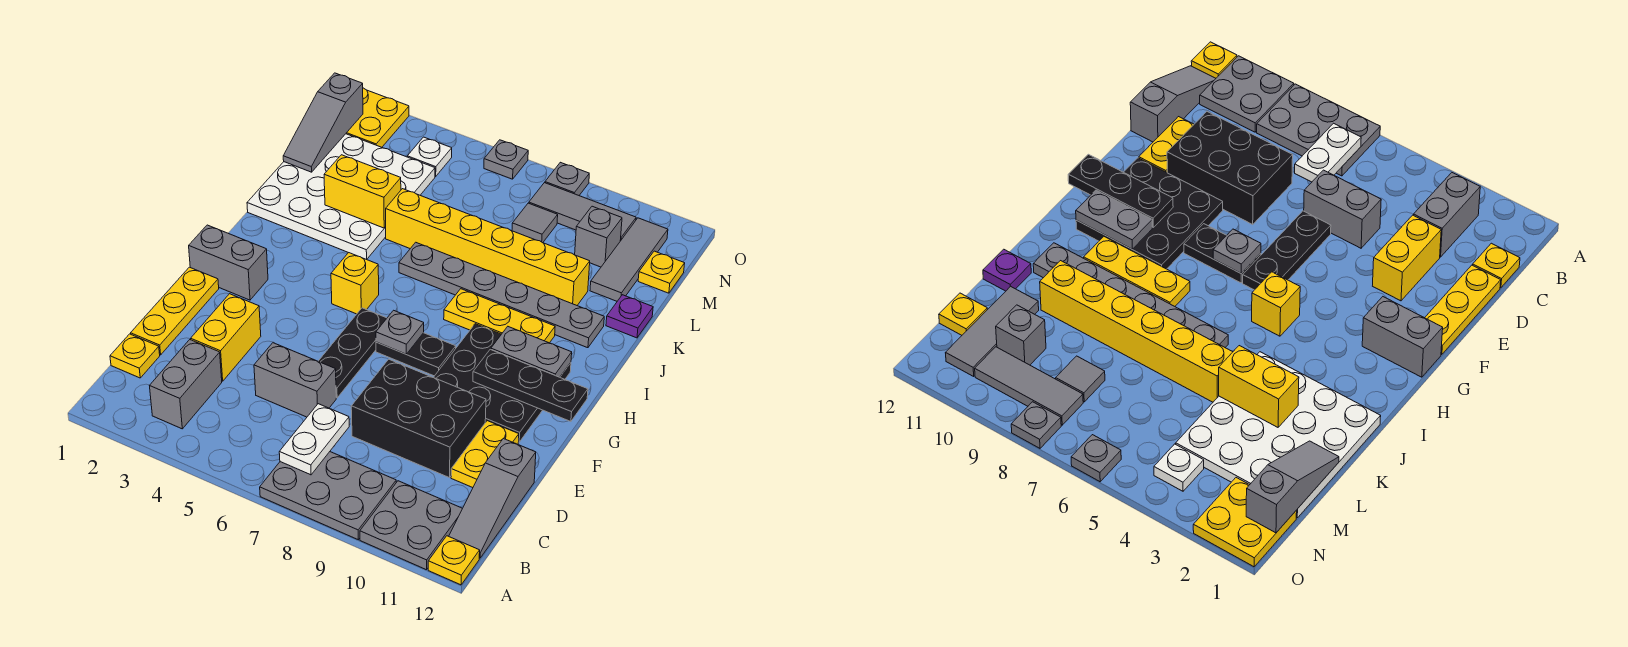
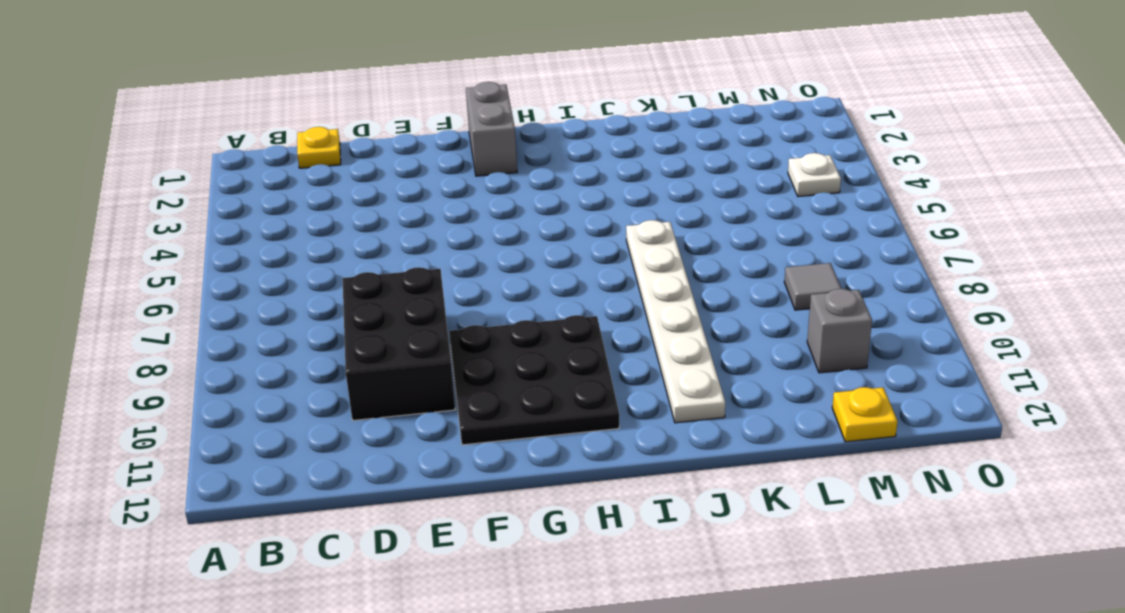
white 1x6 plate [626,220,725,423] -> grey 1x6 plate [399,242,604,348]
none -> grey 2x3 plate [260,452,396,540]
none -> grey 2x2 plate [360,481,462,570]
none -> yellow 1x1 plate [428,536,480,585]
none -> grey 1x2 brick [150,340,222,429]

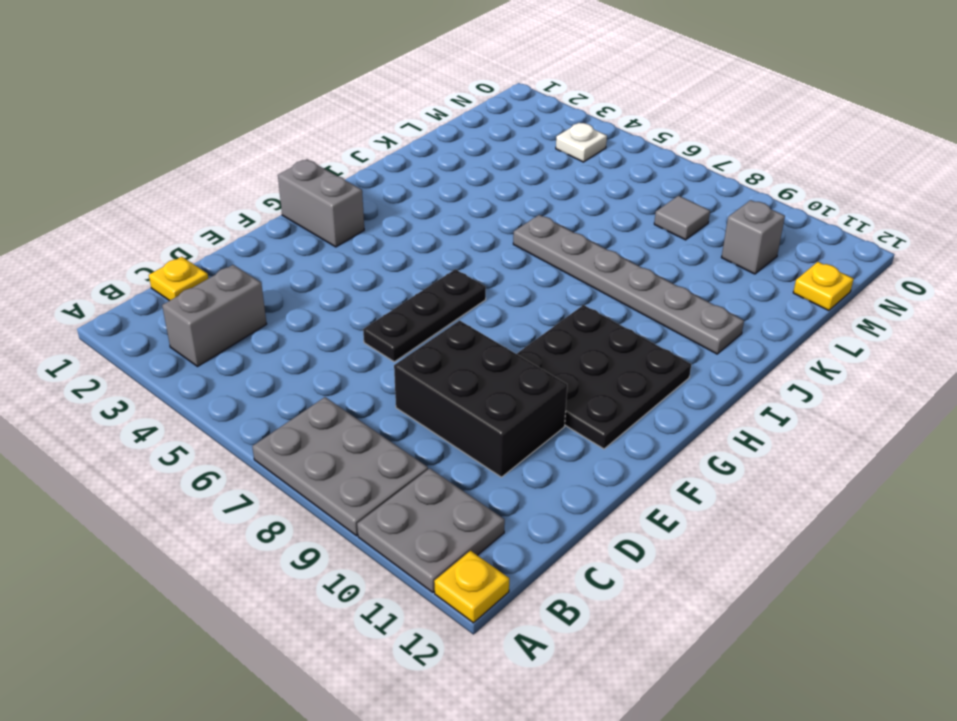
none -> grey 1x3 slope [449,439,536,558]
none -> yellow 1x3 plate [131,267,219,355]
none -> yellow 1x2 brick [191,294,261,381]
none -> grey 1x2 brick [254,343,336,417]

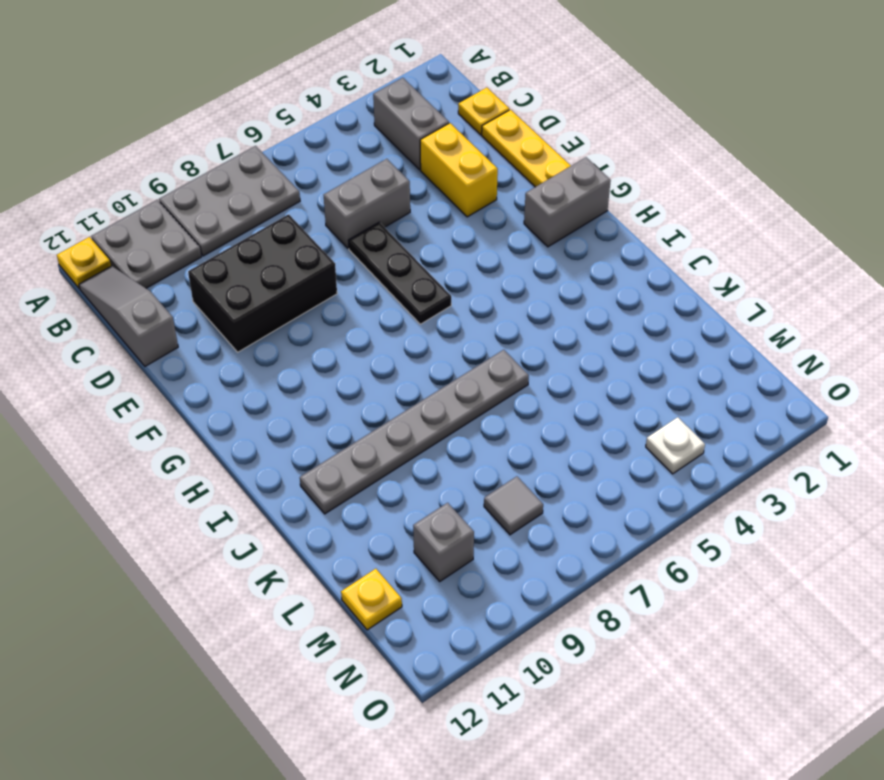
none -> yellow 1x2 plate [451,421,519,488]
none -> black 3x3 plate [433,324,571,442]
none -> black 1x2 plate [376,333,456,376]
none -> yellow 1x1 brick [331,253,379,314]

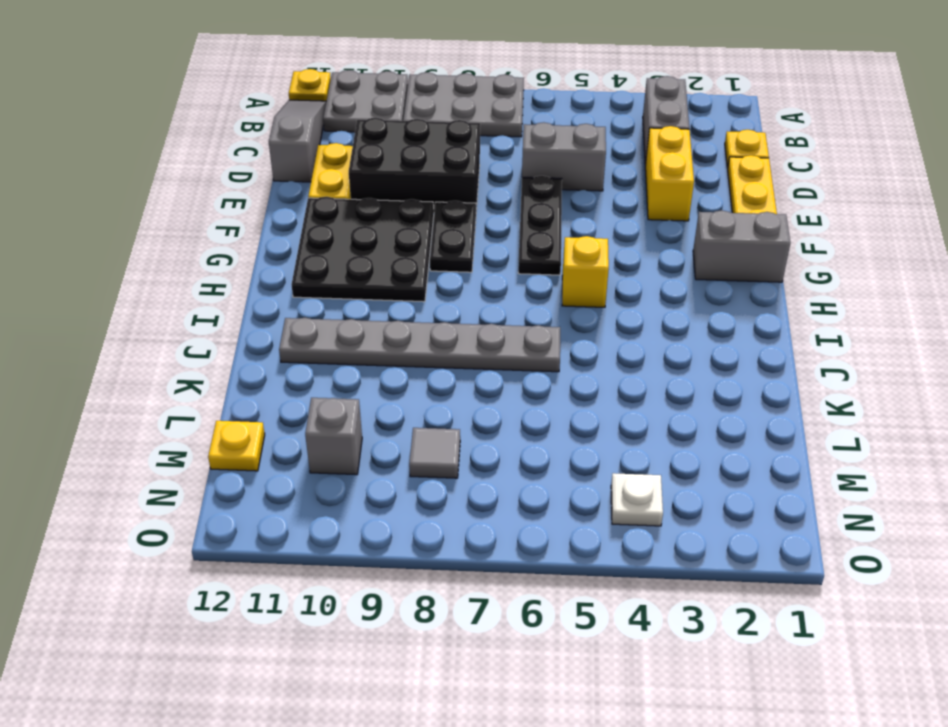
black 1x2 plate [430,201,476,272] -> black 1x2 plate turned to [376,333,456,376]
none -> yellow 1x3 plate [444,289,555,343]
none -> white 4x4 plate [247,134,435,259]
none -> yellow 1x6 brick [386,189,590,305]
none -> purple 1x1 plate [606,295,653,338]

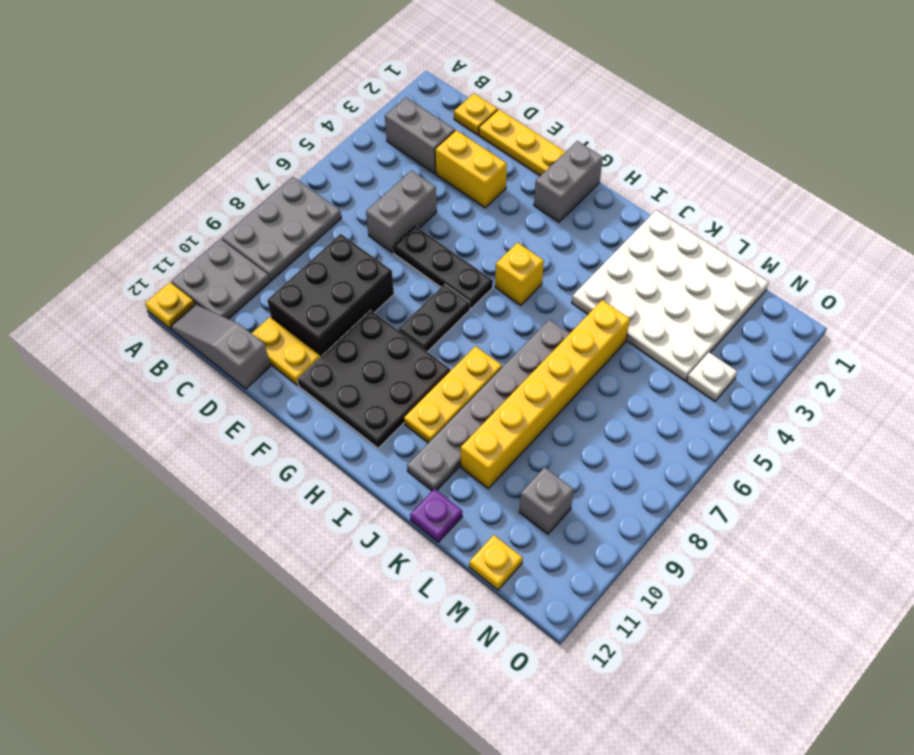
none -> grey 1x3 tile [590,218,668,301]
none -> grey 1x1 tile [512,203,558,243]
none -> yellow 2x2 plate [346,88,409,147]
none -> grey 1x3 tile [529,183,636,241]

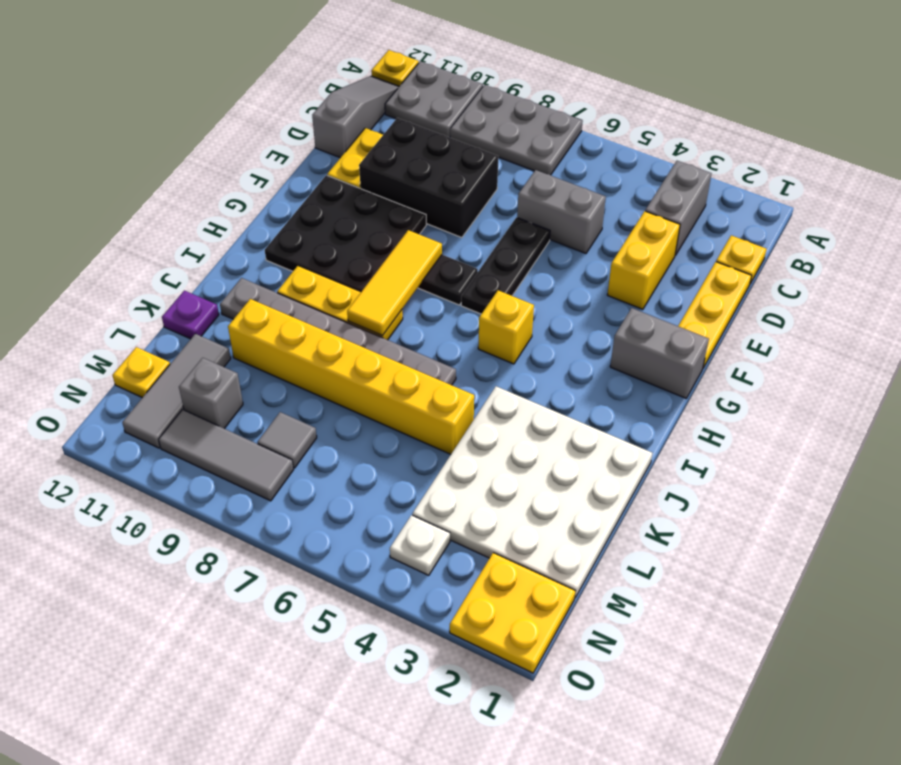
yellow 1x3 tile [347,230,442,336] -> none
none -> grey 1x1 plate [484,140,528,179]
none -> grey 1x1 plate [545,162,589,195]
none -> white 1x2 plate [279,404,349,475]
none -> grey 1x1 plate [376,310,424,354]

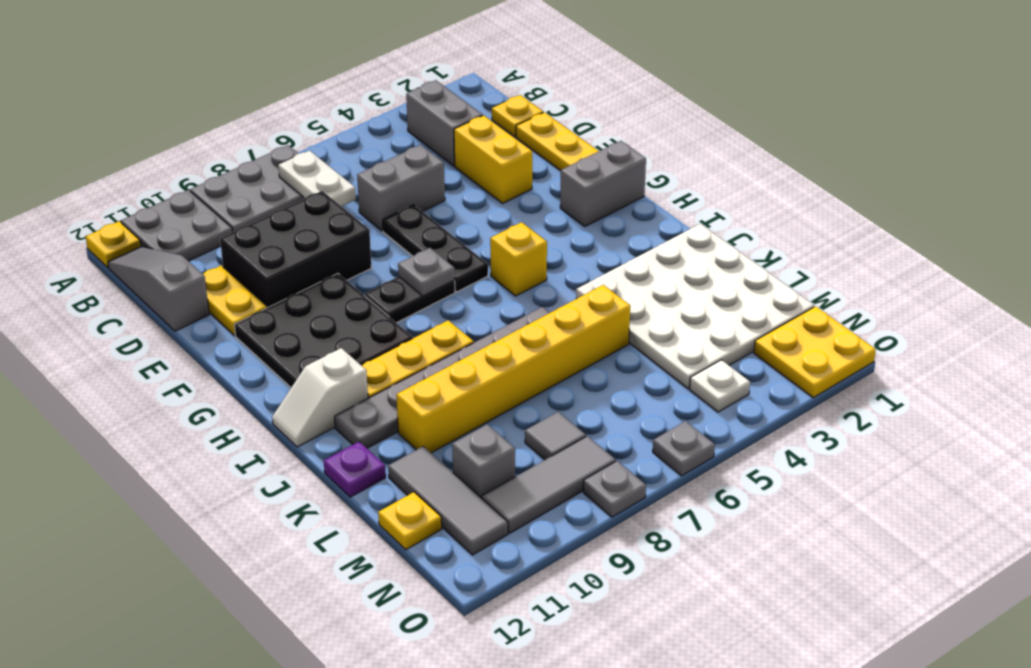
white 1x2 slope [272,348,368,447] -> none
none -> black 1x3 plate [473,349,588,422]
none -> grey 1x2 plate [491,327,572,377]
none -> yellow 1x2 brick [324,155,401,228]
none -> grey 1x3 slope [283,73,363,172]

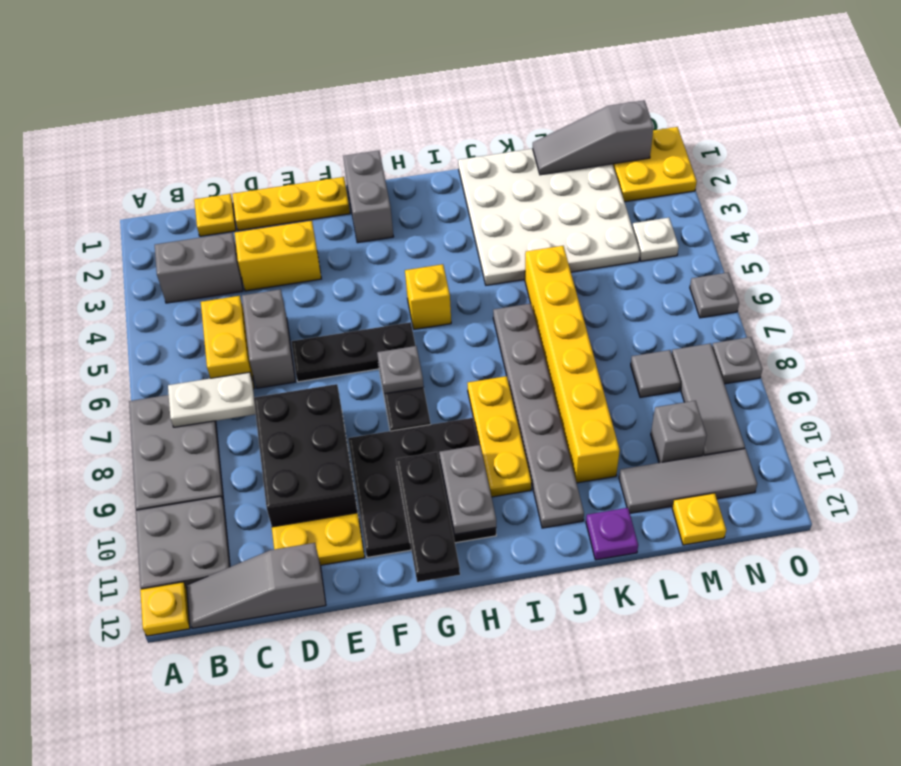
yellow 1x2 brick [201,296,254,389] -> yellow 1x2 brick moved to [324,155,401,228]

